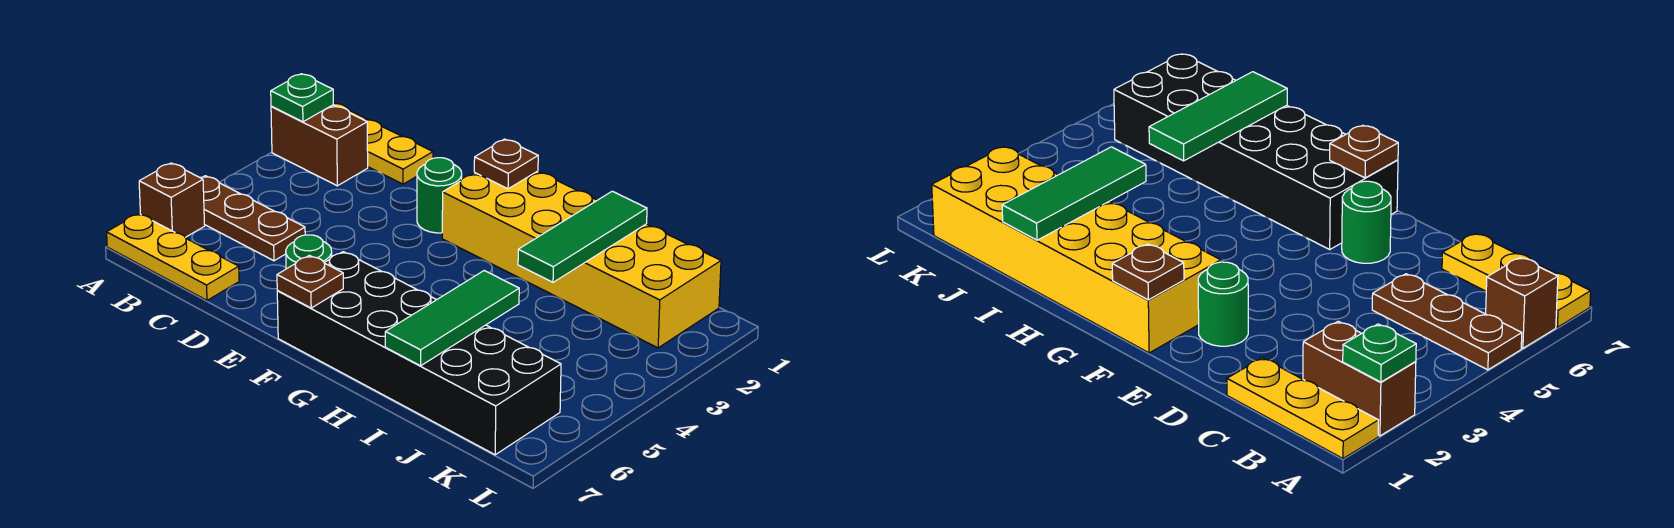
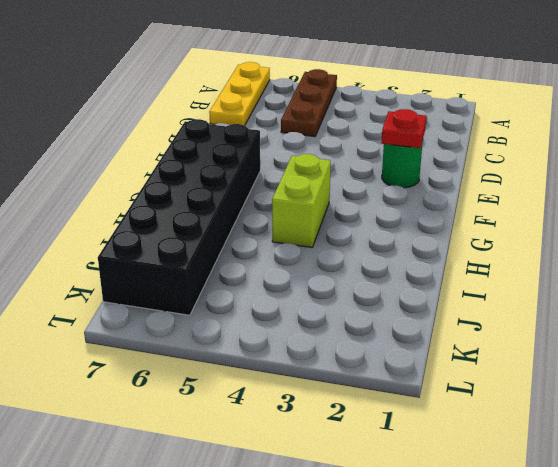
red 1x1 plate [381,109,426,148] -> none
lime 1x2 brick [272,154,331,247] -> none
none -> yellow 1x3 plate [333,103,433,184]
none -> brown 1x2 brick [271,105,368,186]
none -> brown 1x1 brick [139,163,205,237]

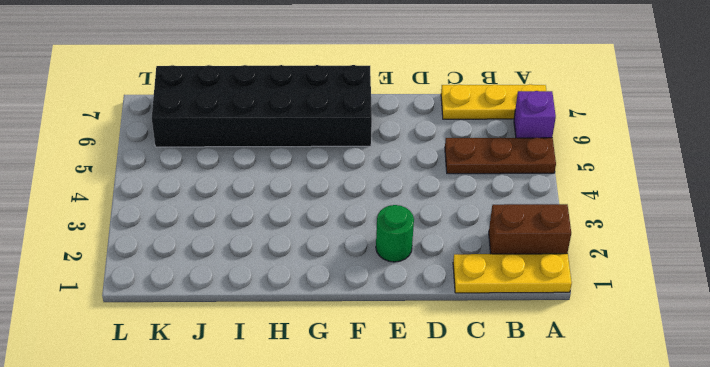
purple 1x1 brick [514,91,556,138] -> brown 1x1 brick [139,163,205,237]
none -> green 1x1 round brick [286,235,332,269]
none -> yellow 2x6 brick [442,171,721,348]
none -> green 1x1 plate [271,74,333,122]

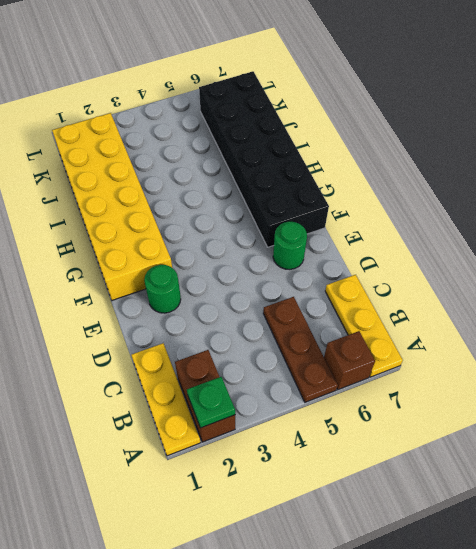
none -> brown 1x1 plate [474,139,538,189]
none -> brown 1x1 plate [277,255,343,308]
none -> green 1x3 tile [518,191,647,282]

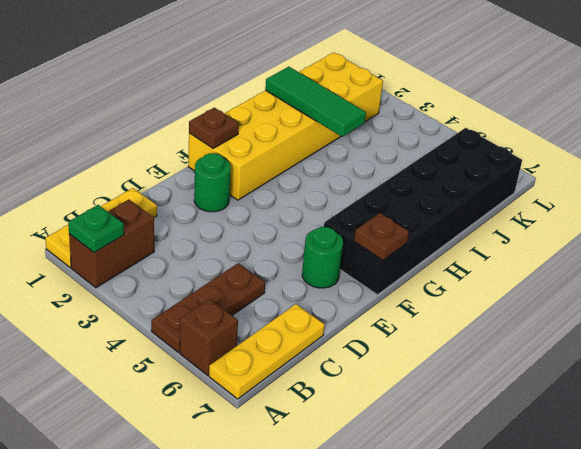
none -> green 1x3 tile [385,271,519,366]

